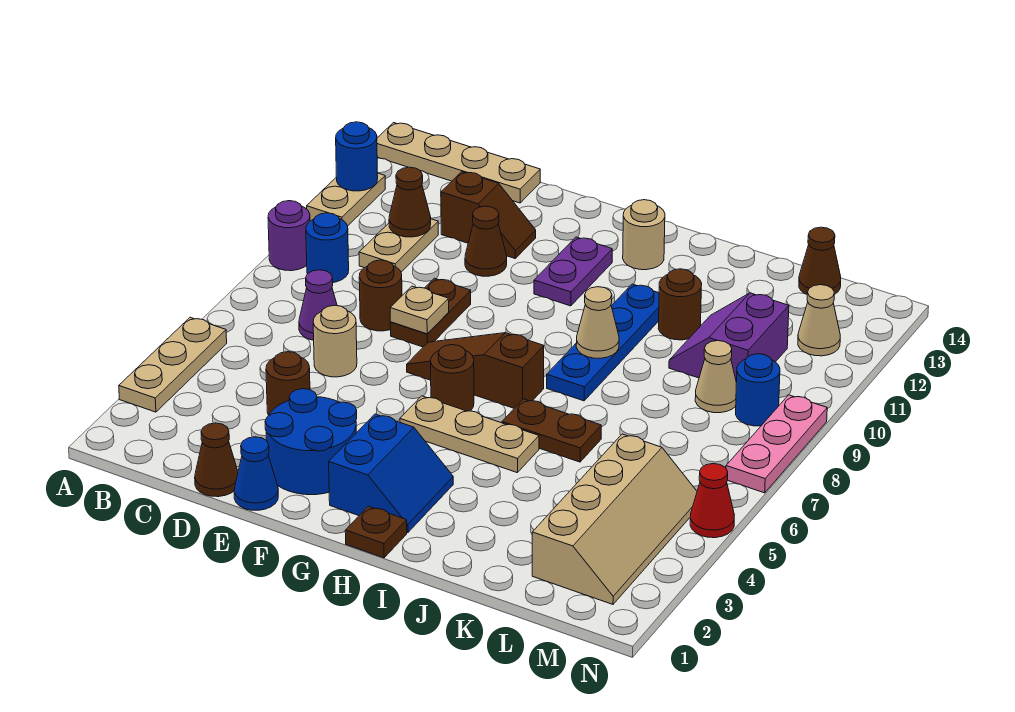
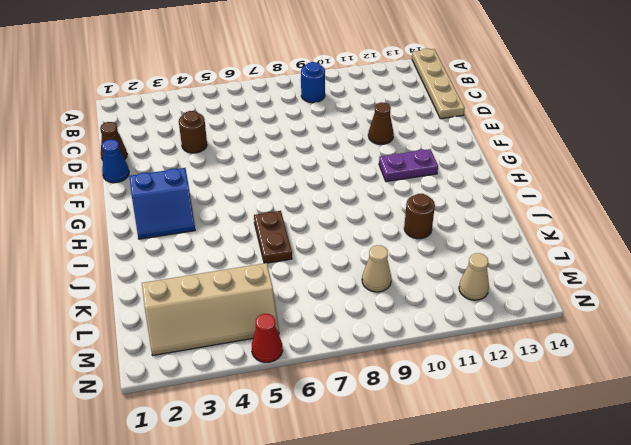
none -> tan 1x3 plate [119,317,227,412]
none -> purple 1x1 round brick [268,201,310,271]
none -> tan 1x2 plate [307,173,385,226]
none -> purple 1x1 cone [299,270,337,340]

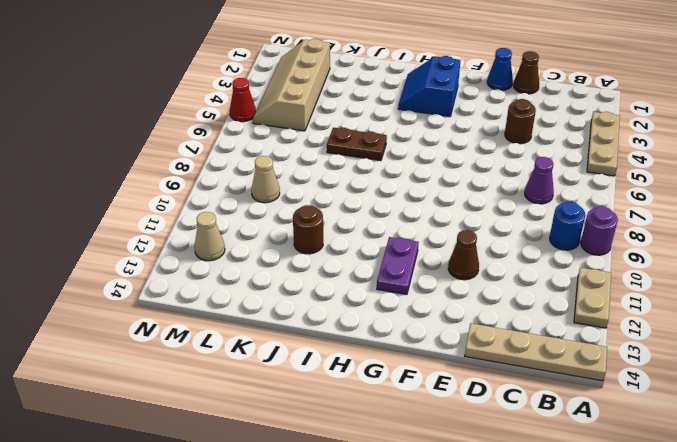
none -> tan 1x2 plate [359,219,438,272]
none -> tan 1x1 round brick [313,305,357,377]
none -> brown 1x1 round brick [359,260,402,331]
none -> brown 1x2 slope [441,172,536,258]

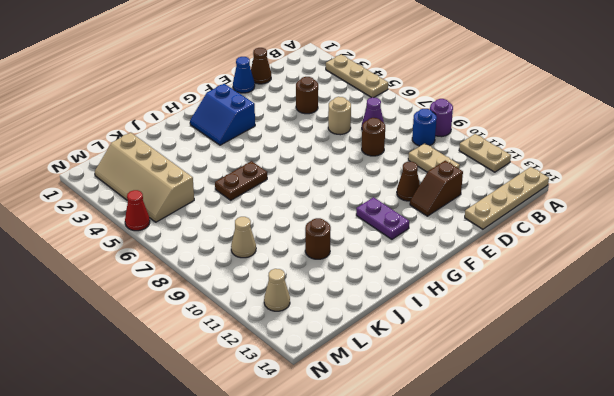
none -> blue 2x2 round brick [265,389,357,495]
none -> brown 1x2 plate [390,278,471,347]
none -> brown 1x3 slope [407,333,544,408]
none -> tan 1x3 plate [400,396,539,473]

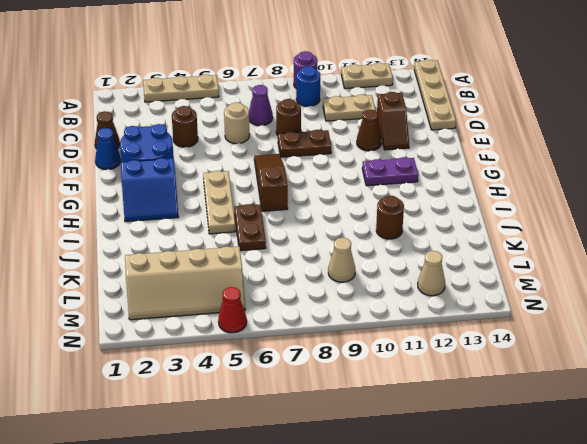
none -> brown 1x1 round brick [431,345,474,411]
none -> brown 1x1 plate [345,506,407,558]
none -> tan 1x1 round brick [623,200,665,270]
none -> blue 1x4 plate [547,284,659,401]

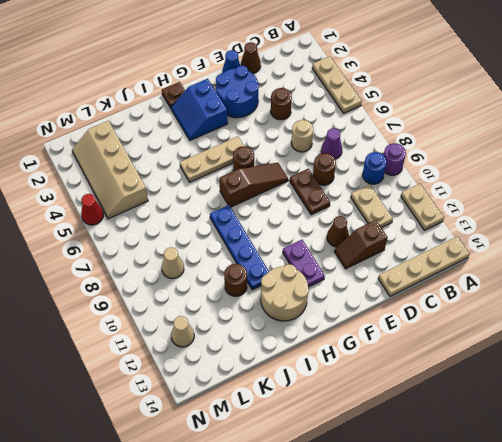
tan 2x2 round brick [261,264,309,321] -> tan 1x1 round brick [623,200,665,270]
none -> brown 1x2 plate [502,399,601,462]
none -> purple 2x2 slope [669,293,789,382]
none -> brown 1x1 cone [799,227,841,295]
none -> blue 1x1 round brick [736,354,780,426]

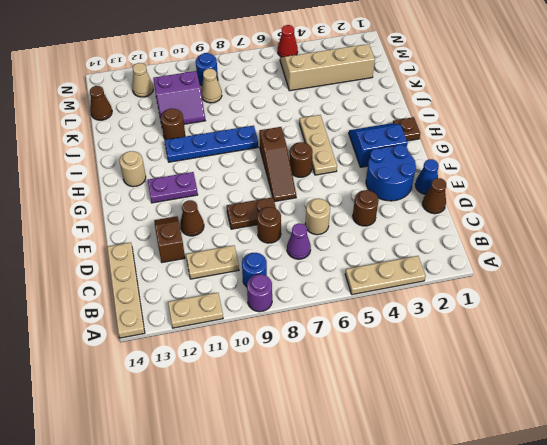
none -> brown 1x2 plate [502,399,601,462]
none -> pink 1x3 plate [726,395,827,493]
none -> blue 1x1 round brick [336,122,378,191]
none -> brown 1x1 cone [389,167,431,237]

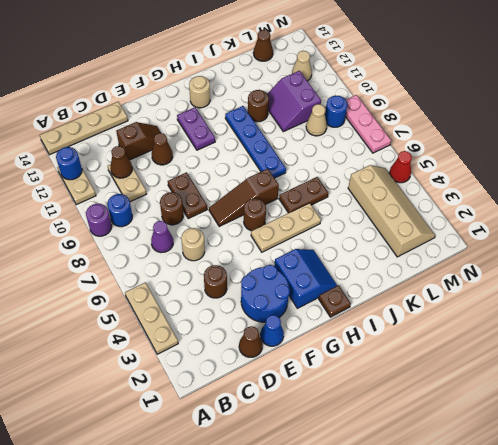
none -> tan 1x1 plate [390,286,449,334]
none -> tan 1x1 cone [576,287,619,358]

